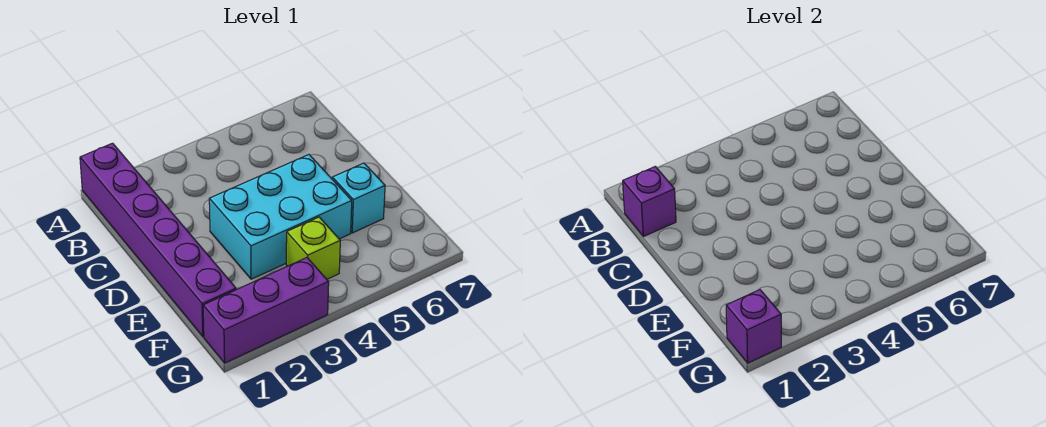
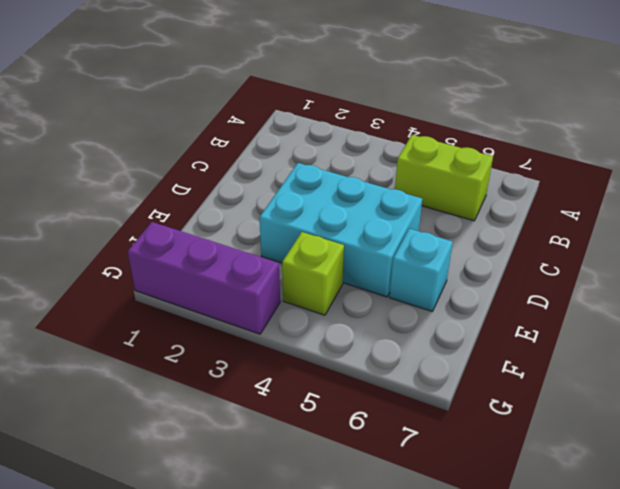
lime 1x2 brick [395,135,493,221] -> none
none -> purple 1x6 brick [80,143,236,337]
none -> purple 1x1 brick [623,166,676,236]

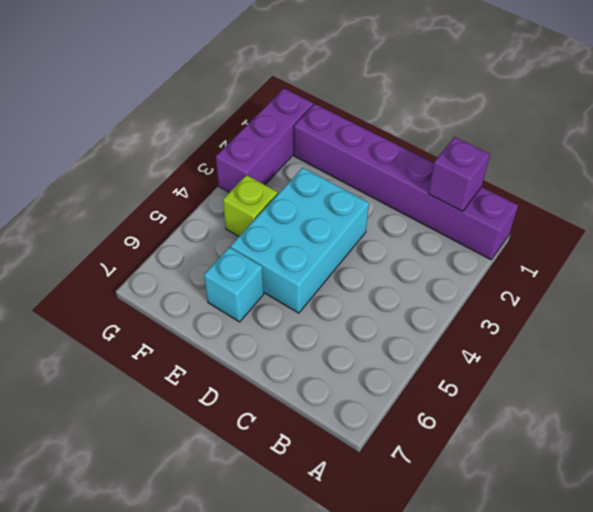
none -> purple 1x1 brick [726,290,781,363]

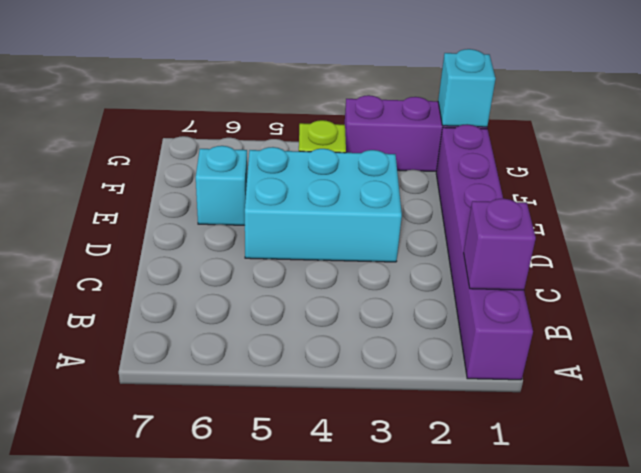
cyan 1x1 brick [438,49,496,127] -> purple 1x1 brick [726,290,781,363]

